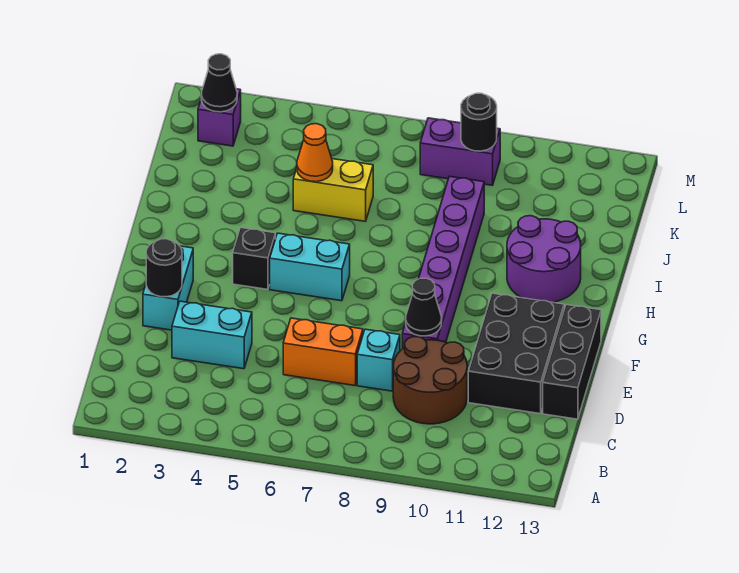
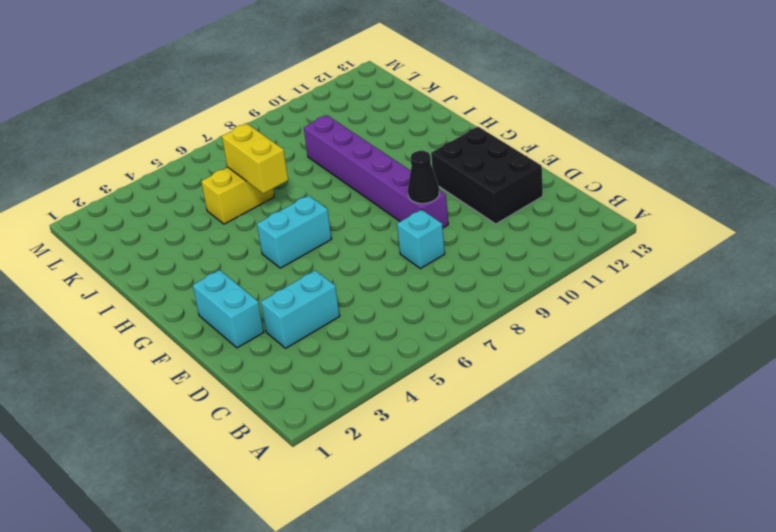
yellow 1x2 brick [222,123,288,194] -> none
none -> brown 2x2 round brick [393,337,467,424]
none -> orange 1x2 brick [283,318,363,386]
none -> black 1x3 brick [543,305,601,419]

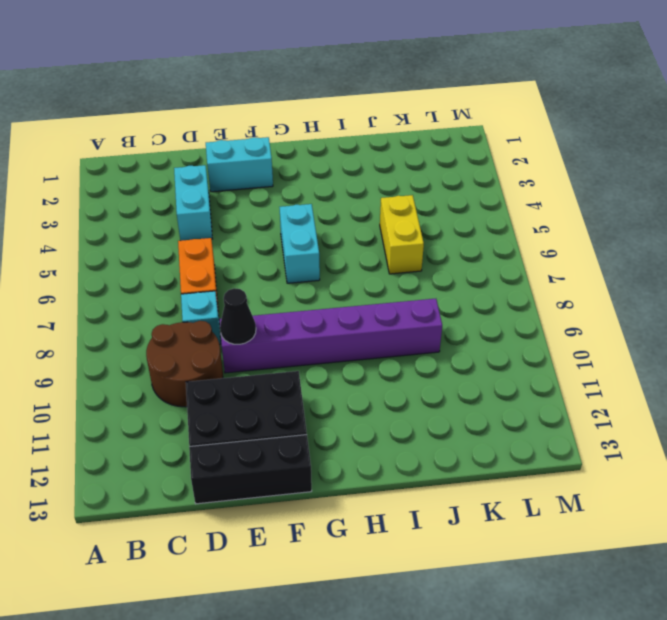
none -> black 1x1 brick [233,228,275,289]
none -> purple 2x2 round brick [507,216,581,302]
none -> purple 1x1 brick [198,89,241,146]

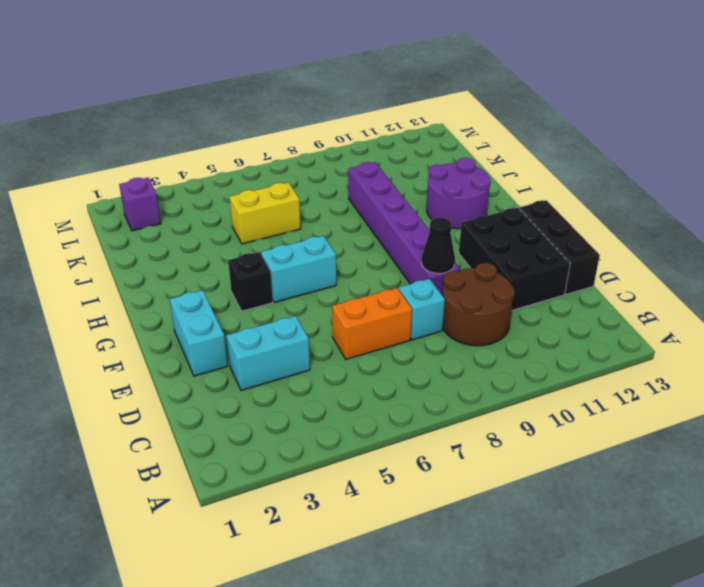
none -> purple 1x2 brick [420,118,500,185]
none -> black 1x1 round brick [146,239,182,297]
none -> orange 1x1 cone [297,124,333,182]

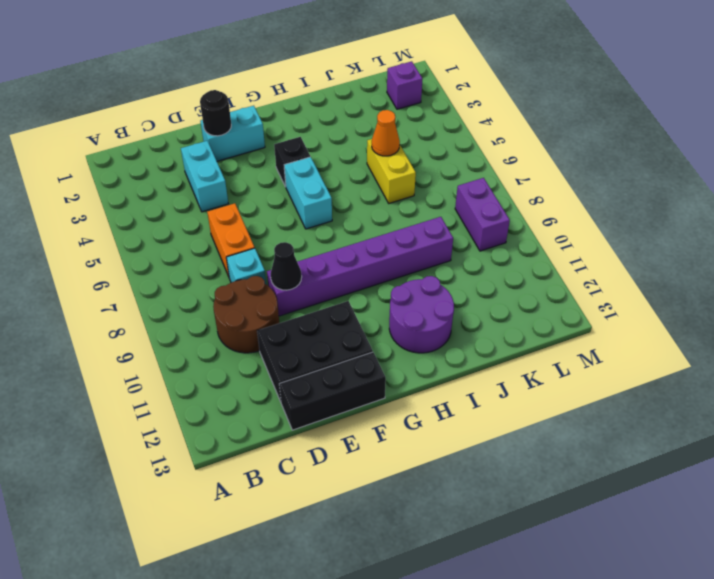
none -> black 1x1 cone [201,54,237,112]
none -> black 1x1 round brick [461,93,497,151]

